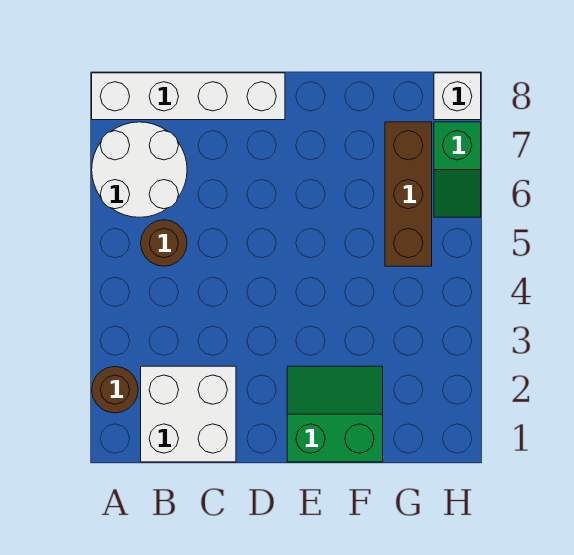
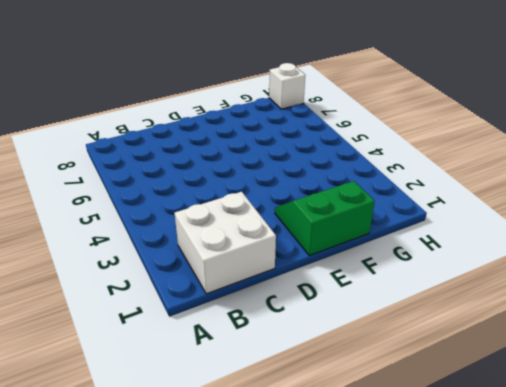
none -> brown 1x1 round brick [92,367,138,413]
none -> white 2x2 round brick [92,122,187,217]

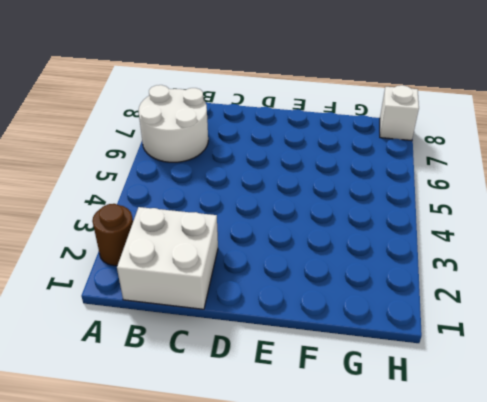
none -> white 1x4 brick [92,73,285,120]
none -> brown 1x1 round brick [141,220,187,266]

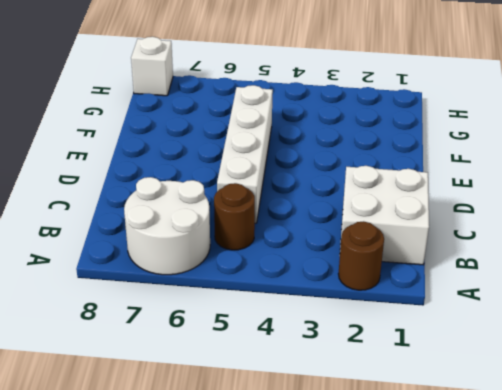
white 1x4 brick [217,85,273,223] -> white 1x4 brick moved to [92,73,285,120]
none -> green 2x2 slope [287,366,383,462]
none -> brown 1x3 brick [385,122,432,266]

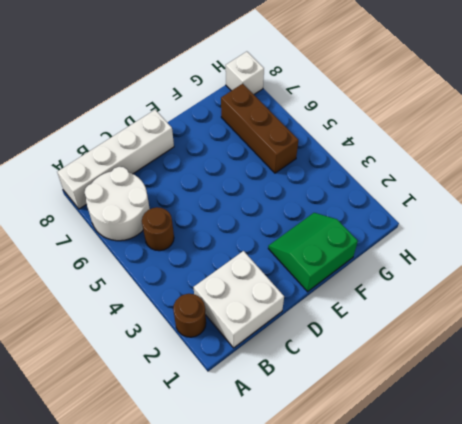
none -> green 1x2 slope [434,122,481,217]

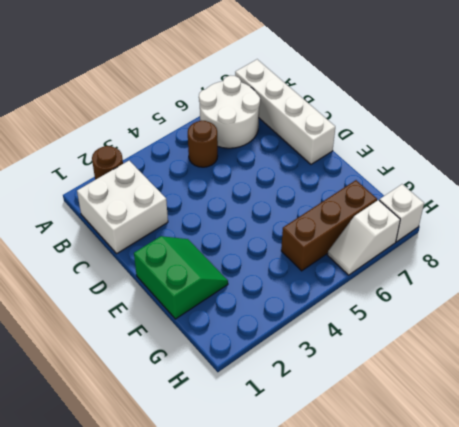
white 1x2 slope [328,200,400,275] -> green 1x2 slope [434,122,481,217]

